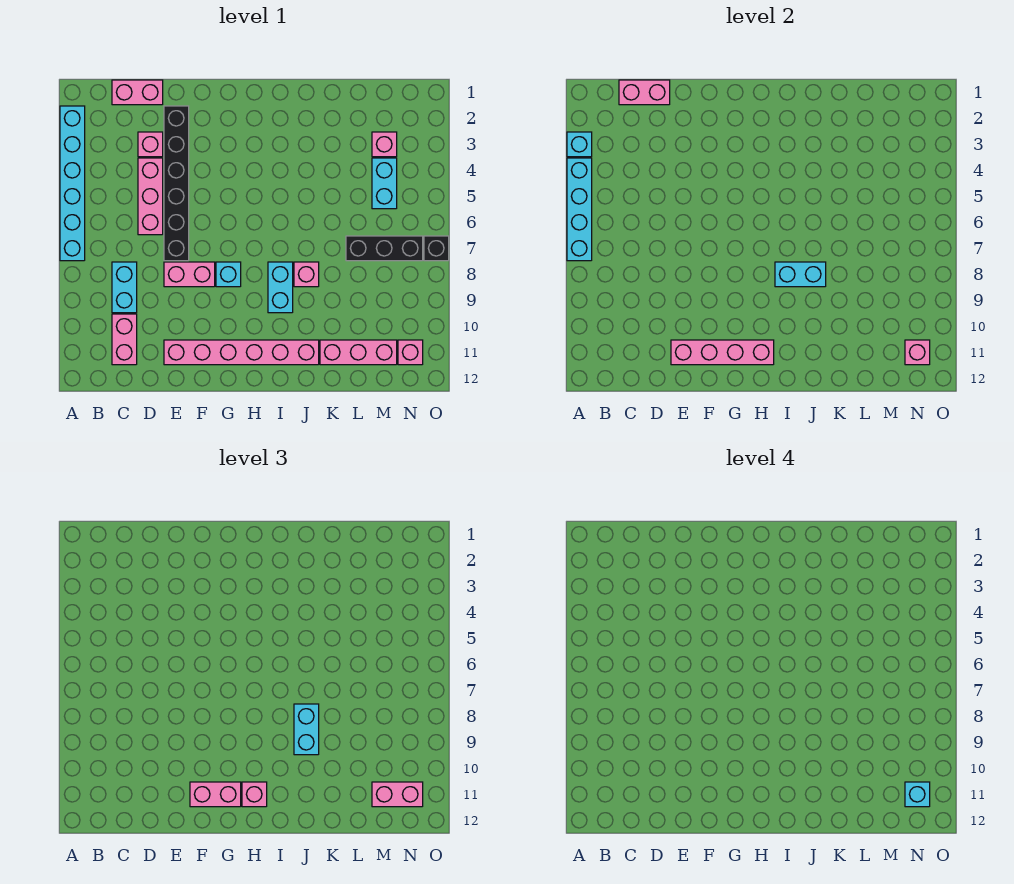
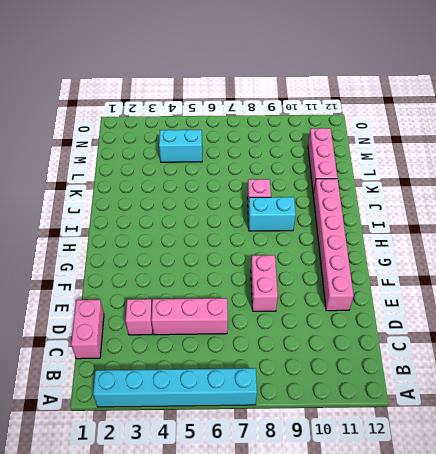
none -> cyan 1x2 brick [112,262,137,313]
none -> pink 1x2 brick [112,314,137,365]
none -> black 1x6 brick [164,106,189,261]

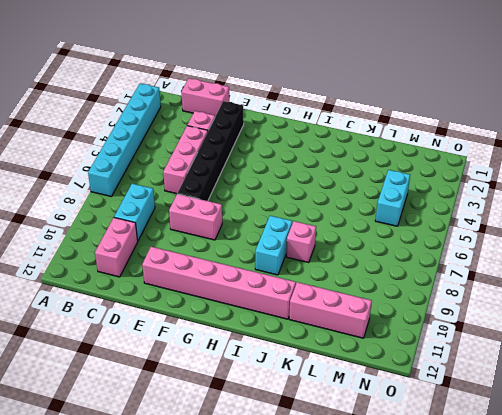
none -> cyan 1x1 brick [216,262,241,287]
none -> black 1x3 brick [346,236,423,261]
none -> pink 1x1 brick [372,132,397,157]

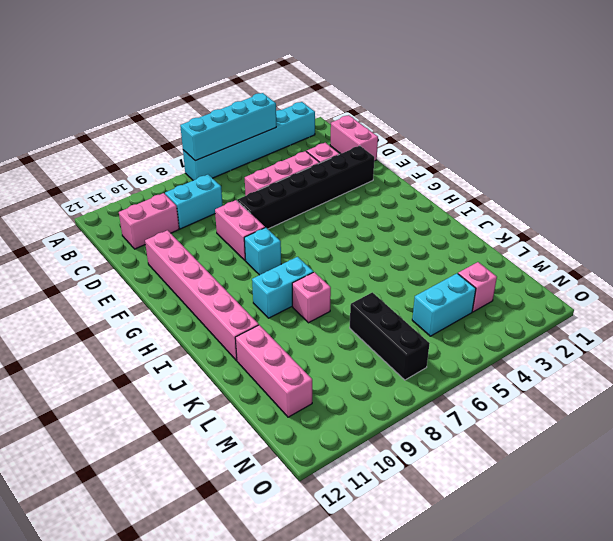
none -> pink 1x1 brick [398,340,423,365]
none -> black 1x1 brick [424,236,449,261]
none -> cyan 1x1 brick [567,132,592,157]

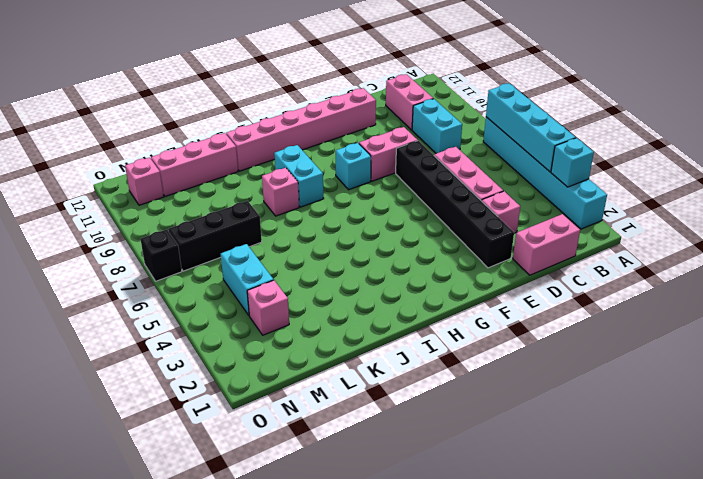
none -> pink 1x2 brick [619,80,670,105]
none -> pink 1x4 brick [671,340,774,365]
none -> cyan 1x2 brick [775,262,826,287]

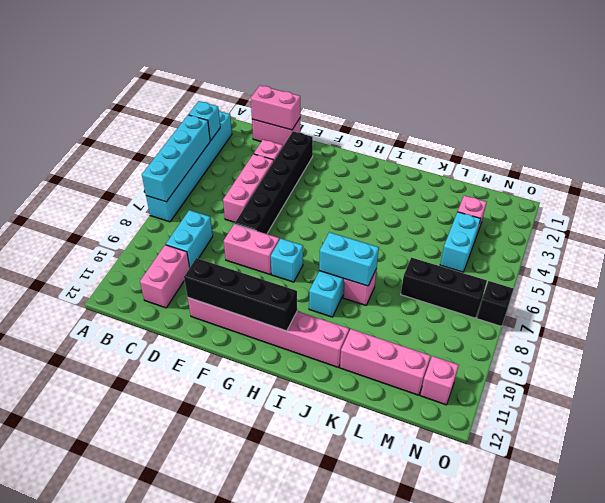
black 1x4 brick [184,258,297,331] -> pink 1x4 brick [671,340,774,365]
none -> pink 1x1 brick [905,340,930,365]
none -> pink 1x2 brick [190,782,241,807]
none -> pink 1x1 brick [242,782,267,807]

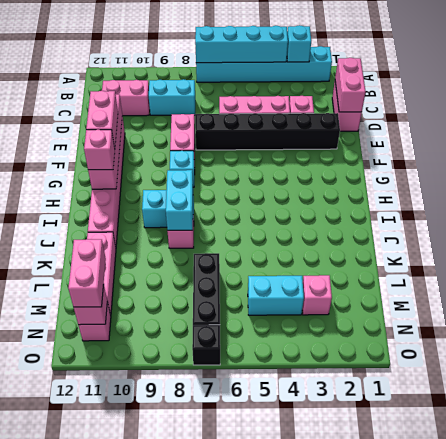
none -> cyan 1x2 brick [294,704,319,755]
none -> cyan 1x1 brick [905,782,930,807]

